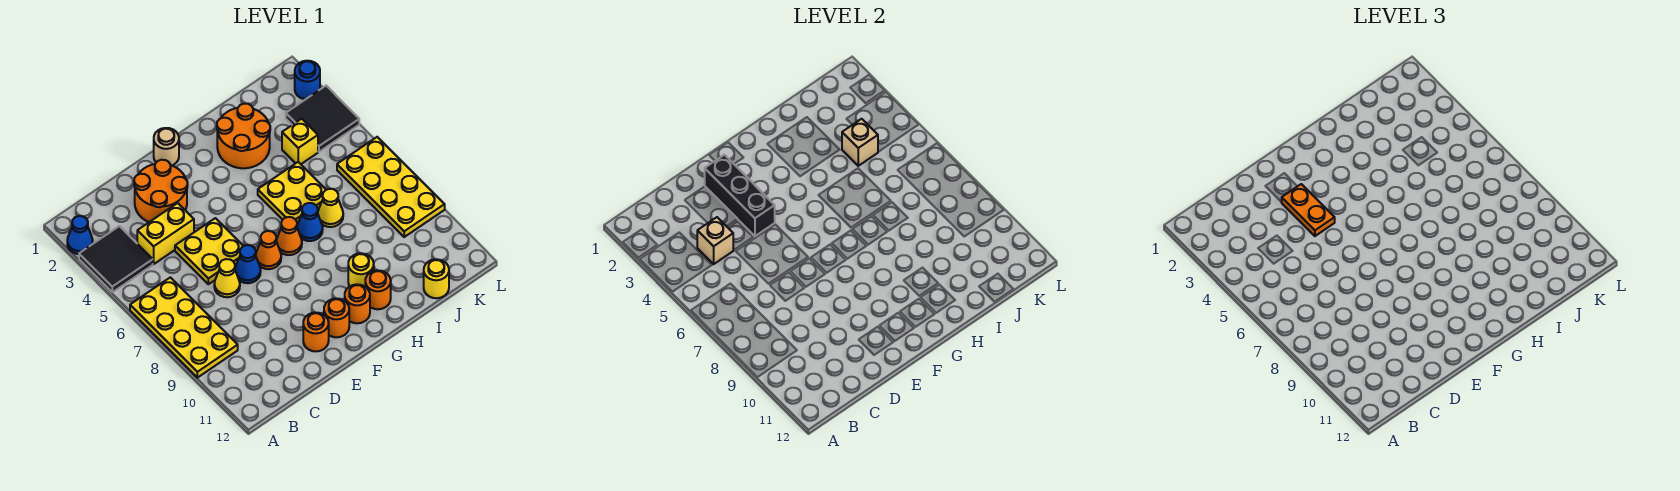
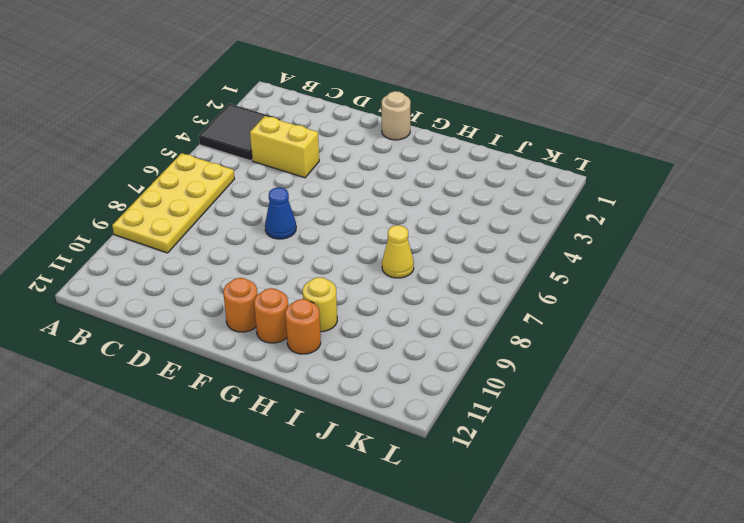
none -> blue 1x1 cone [67,216,93,254]
none -> orange 2x2 round brick [134,160,188,222]
none -> yellow 2x2 plate [175,218,243,284]

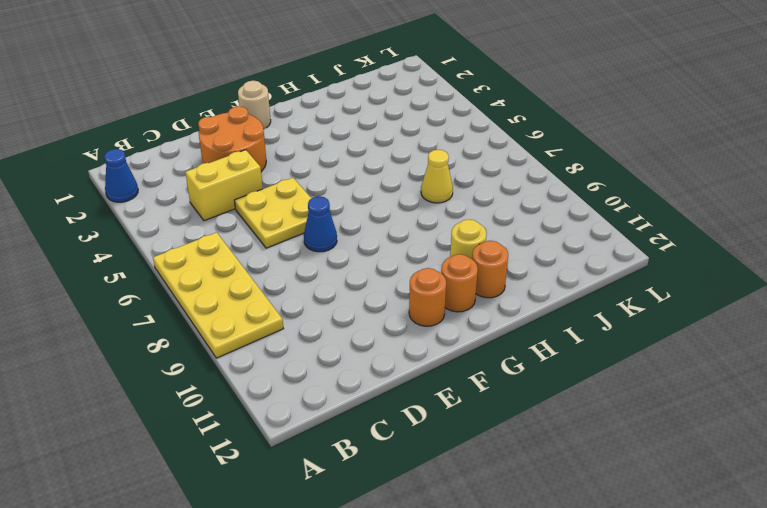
none -> black 2x2 tile [79,226,153,292]
none -> yellow 1x1 cone [214,259,240,297]
none -> orange 1x1 round brick [303,313,329,351]

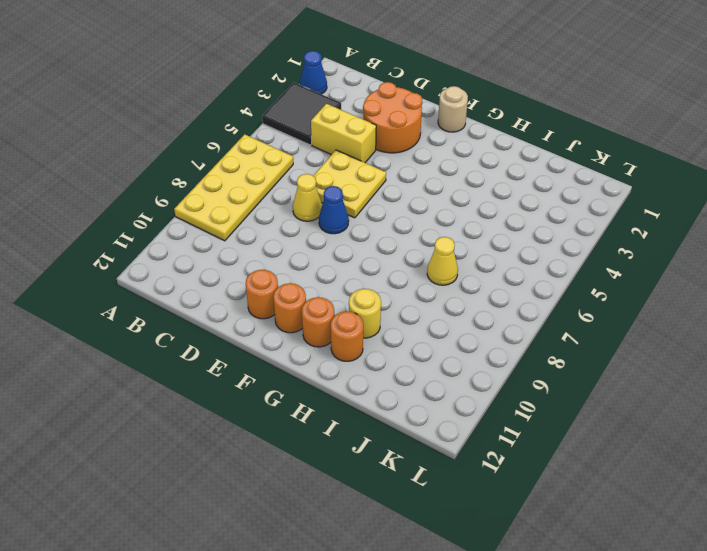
none -> orange 1x1 cone [256,231,281,269]
none -> orange 1x1 cone [276,217,302,255]
none -> orange 2x2 round brick [217,104,270,168]

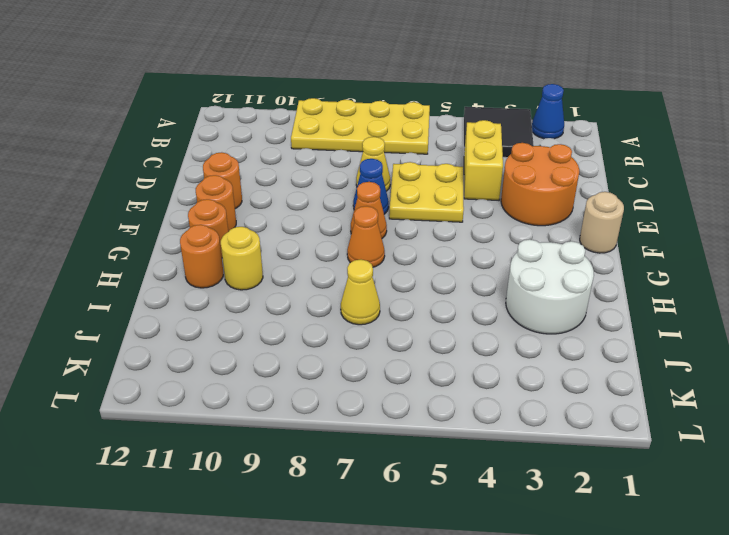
white 2x2 round brick [506,239,594,334] -> orange 2x2 round brick [217,104,270,168]
none -> yellow 2x2 plate [258,162,326,224]
none -> blue 1x1 cone [297,203,323,241]
none -> yellow 1x1 brick [282,119,318,164]

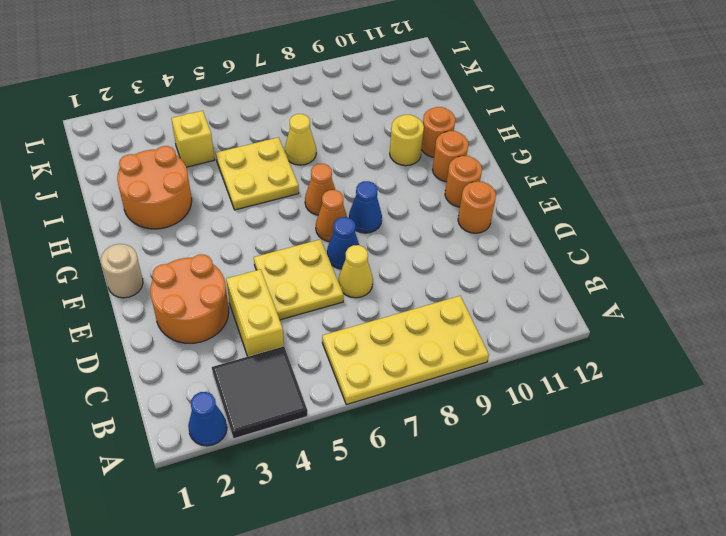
blue 1x1 cone [349,181,382,233] -> blue 1x1 cone moved to [297,203,323,241]
none -> yellow 1x1 round brick [424,259,449,298]
none -> black 2x2 tile [286,86,359,152]
none -> yellow 2x4 plate [337,137,445,237]

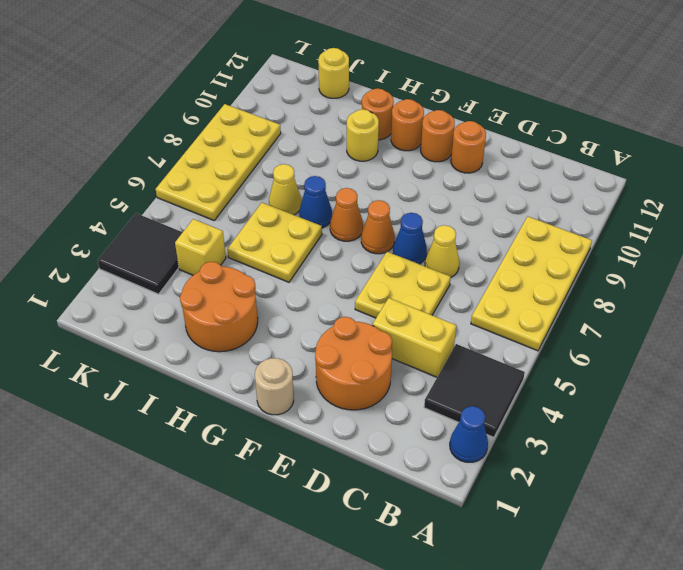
none -> blue 1x1 round brick [295,61,320,99]
none -> tan 1x1 brick [697,217,733,264]
none -> black 1x3 brick [705,155,775,236]

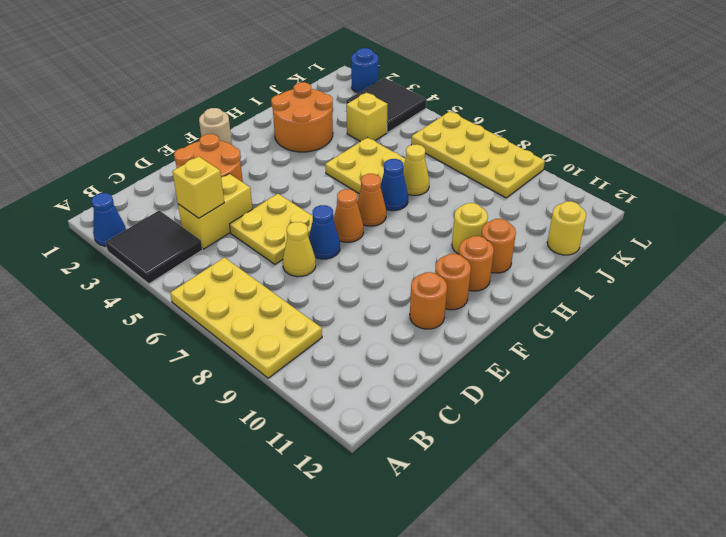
yellow 1x1 brick [172,156,224,218] -> tan 1x1 brick [697,217,733,264]
none -> black 1x3 brick [705,155,775,236]
none -> tan 1x1 brick [842,119,878,166]
none -> orange 1x2 plate [1282,184,1335,236]

